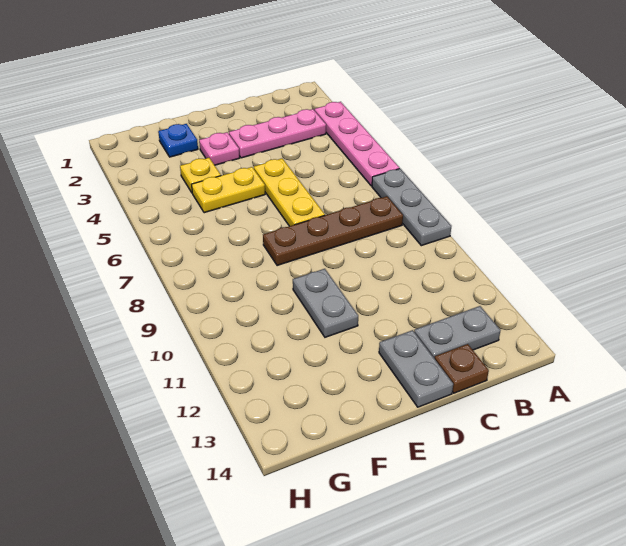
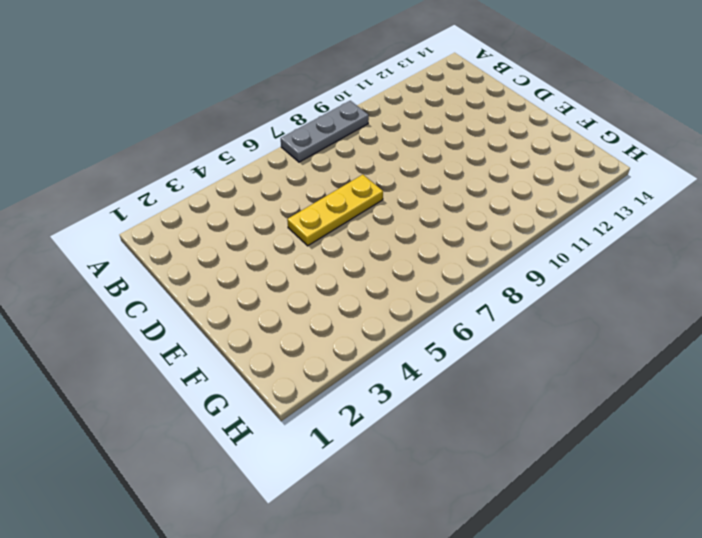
none -> pink 1x4 plate [315,102,399,186]
none -> pink 1x3 plate [229,109,326,158]
none -> brown 1x4 plate [263,196,403,266]

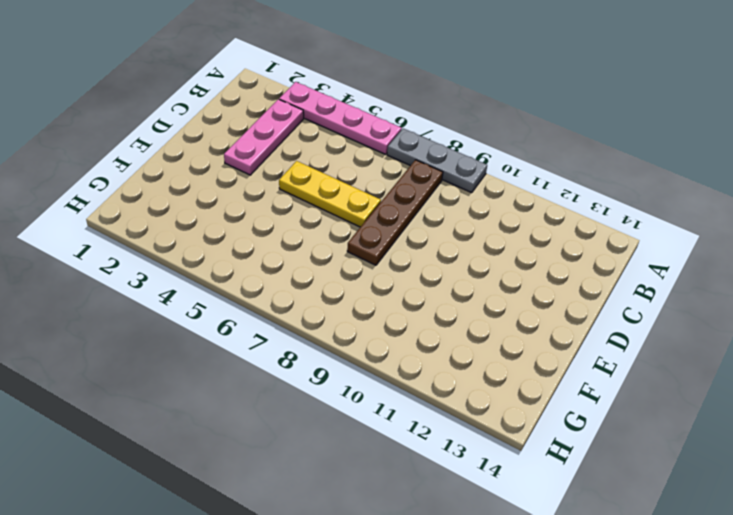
none -> grey 1x2 plate [414,306,501,359]
none -> brown 1x1 plate [435,344,489,393]
none -> grey 1x2 plate [379,330,453,407]

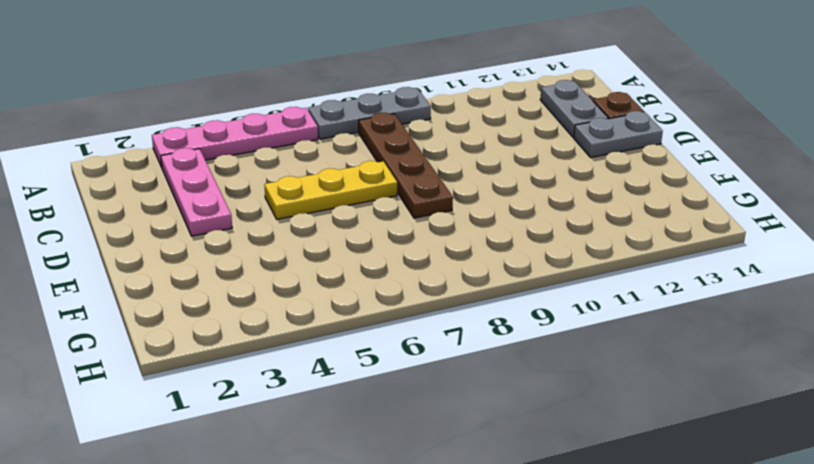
none -> pink 1x1 plate [199,132,240,165]
none -> yellow 1x2 plate [192,167,265,213]
none -> grey 1x2 plate [293,269,358,337]

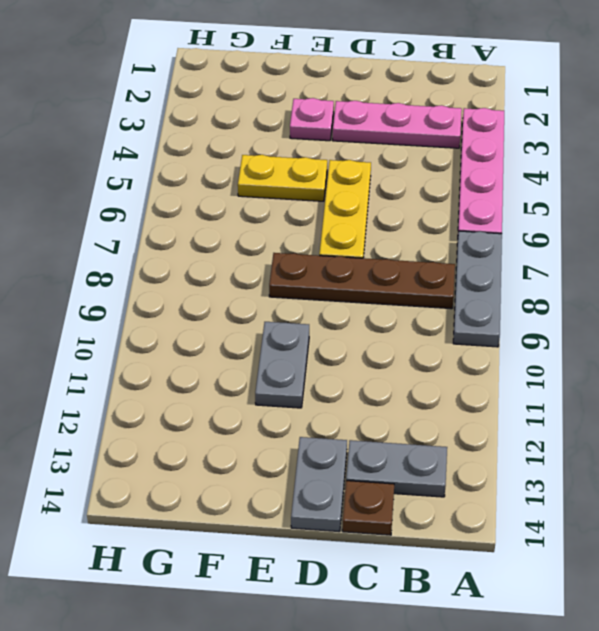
none -> blue 1x1 plate [158,124,198,157]
none -> yellow 1x1 plate [180,158,221,193]

